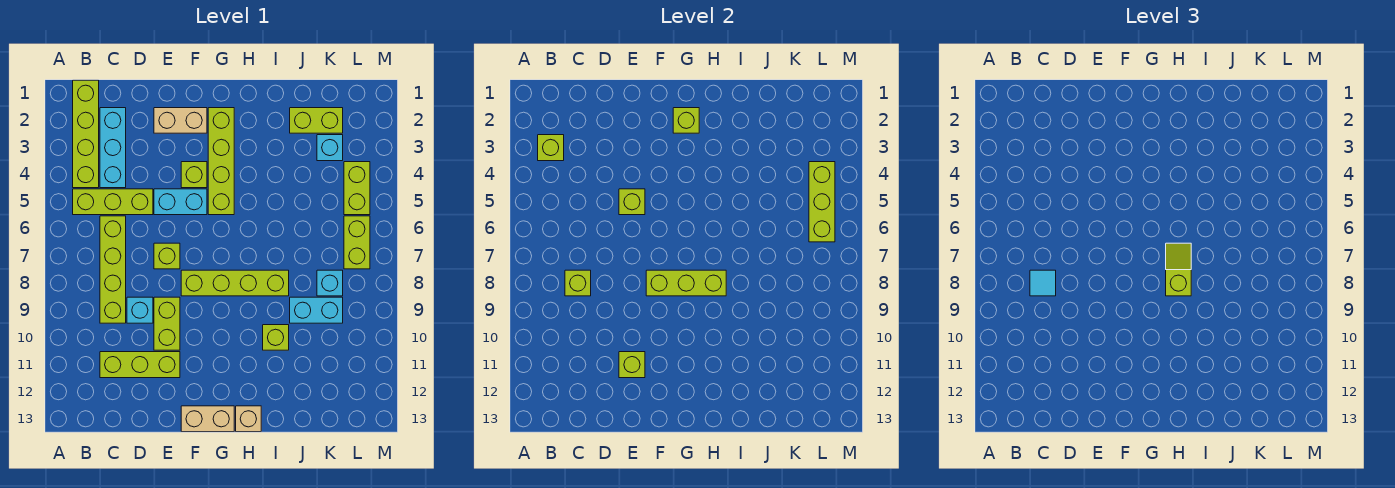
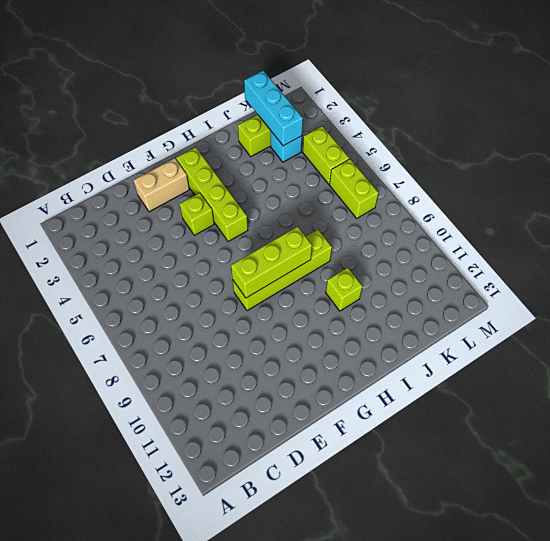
cyan 1x3 brick [244,71,303,146] -> cyan 1x3 brick moved to [100,108,126,188]
none -> lime 1x4 brick [73,80,99,188]
none -> lime 1x3 brick [73,189,153,215]
none -> lime 1x4 brick [100,216,126,323]
none -> lime 1x3 brick [100,352,180,378]

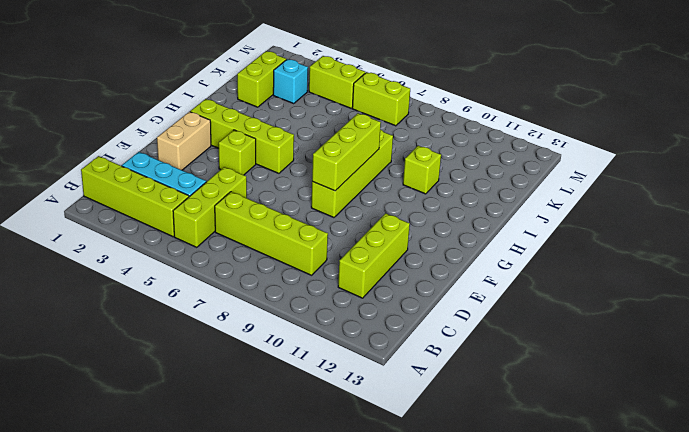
none -> cyan 1x1 brick [127,297,153,323]
none -> cyan 1x2 brick [154,189,207,215]
none -> lime 1x1 brick [154,243,180,269]
none -> lime 1x2 brick [154,297,180,350]

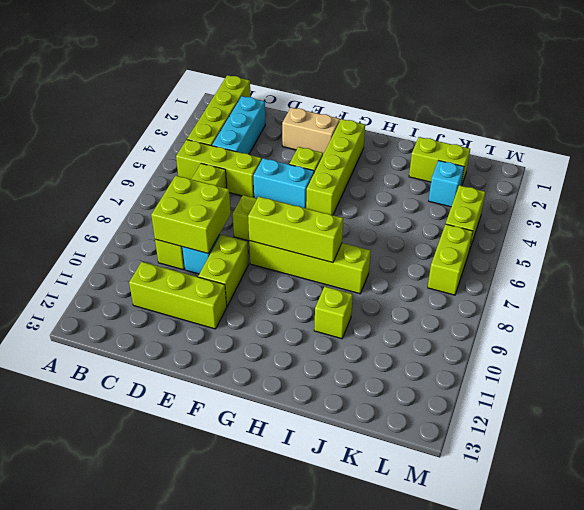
lime 2x2 brick [151,176,231,254] -> lime 1x1 brick [565,270,591,296]
none -> tan 1x2 brick [181,406,234,432]
none -> tan 1x1 brick [236,406,261,432]
none -> cyan 1x2 brick [290,297,343,323]
none -> cyan 1x1 brick [317,270,343,296]

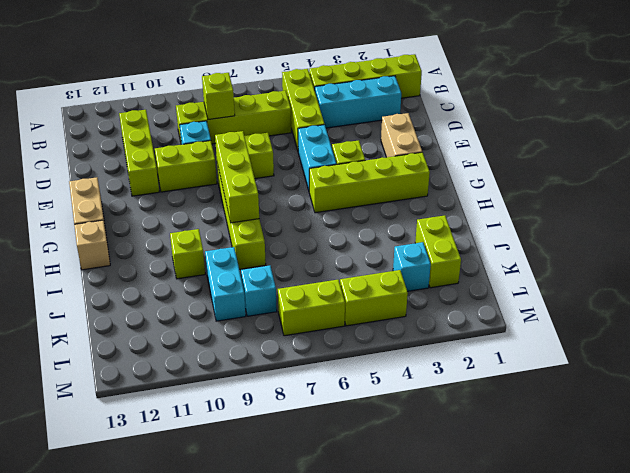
none -> lime 1x1 brick [538,135,564,161]
none -> lime 1x1 brick [619,189,645,215]
none -> lime 1x1 brick [619,352,645,378]
none -> lime 1x1 brick [673,108,699,133]

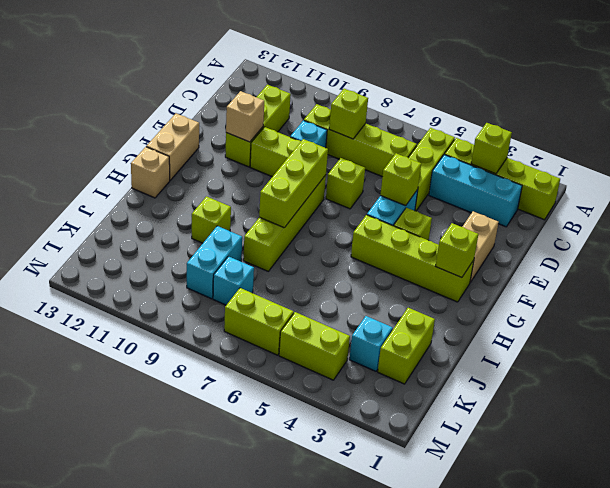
tan 1x1 brick [226,91,264,142] -> lime 1x1 brick [619,352,645,378]
none -> lime 1x3 brick [809,162,835,242]
none -> cyan 1x1 tile [1030,270,1056,296]
none -> lime 1x2 slope [1166,243,1191,296]

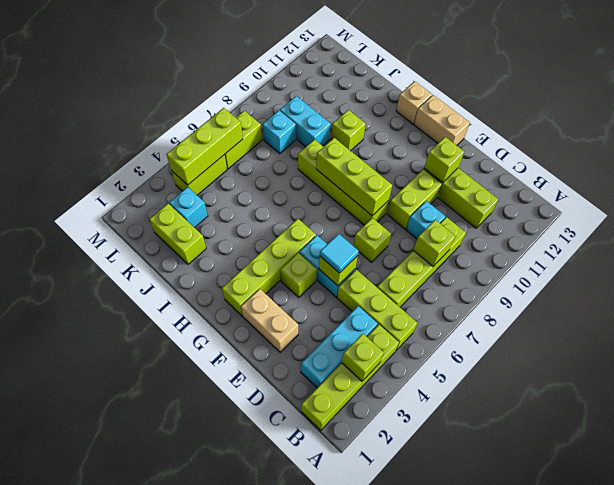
cyan 1x1 tile [320,234,359,273] -> cyan 1x1 tile moved to [1030,270,1056,296]
none -> lime 1x1 brick [673,108,699,133]
none -> lime 1x2 slope [1166,243,1191,296]

